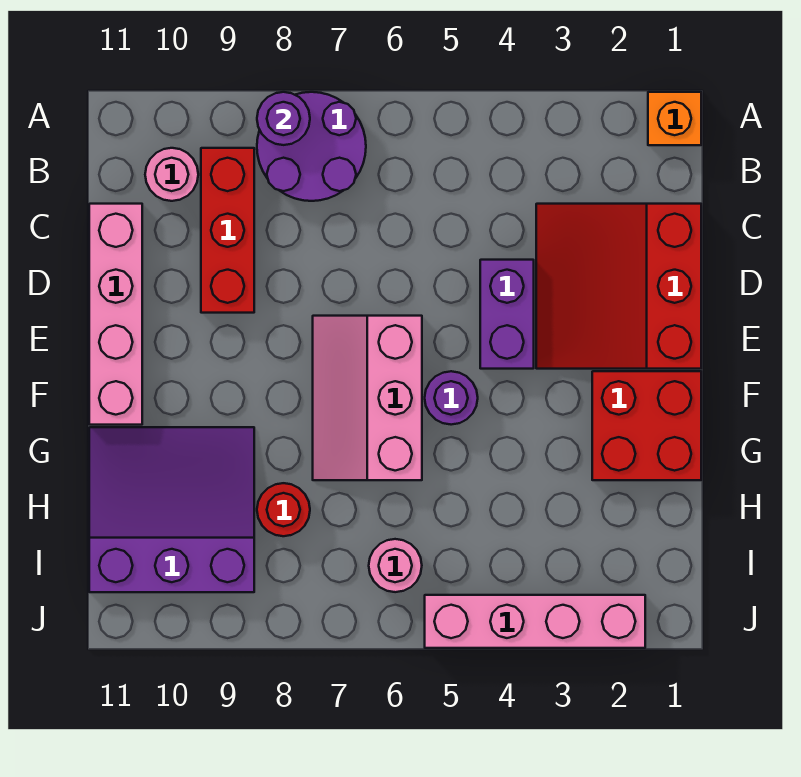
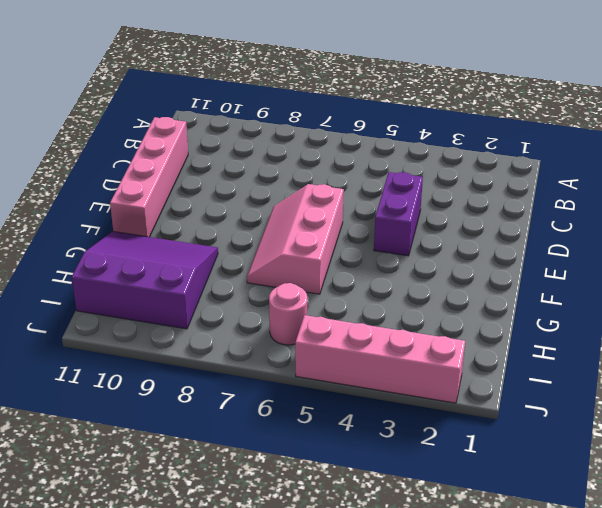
none -> orange 1x1 brick [648,92,701,145]
none -> purple 2x2 round brick [257,92,366,201]
none -> red 1x3 brick [201,148,254,313]

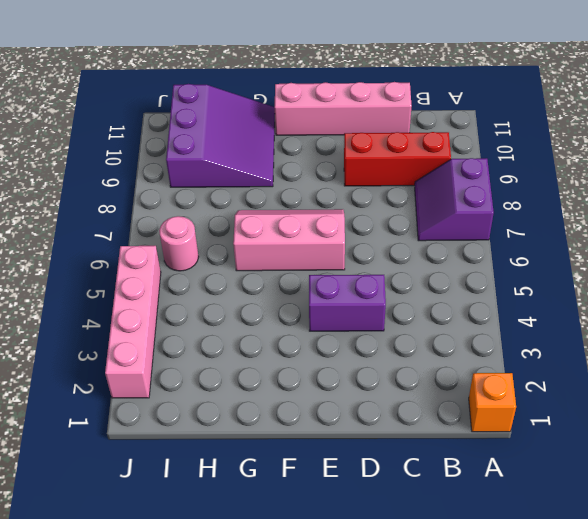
purple 2x2 slope [415,158,494,241] -> purple 2x2 round brick [257,92,366,201]
none -> pink 1x1 round brick [145,148,198,201]
none -> red 3x3 slope [536,204,701,369]
none -> red 2x2 brick [592,371,701,480]

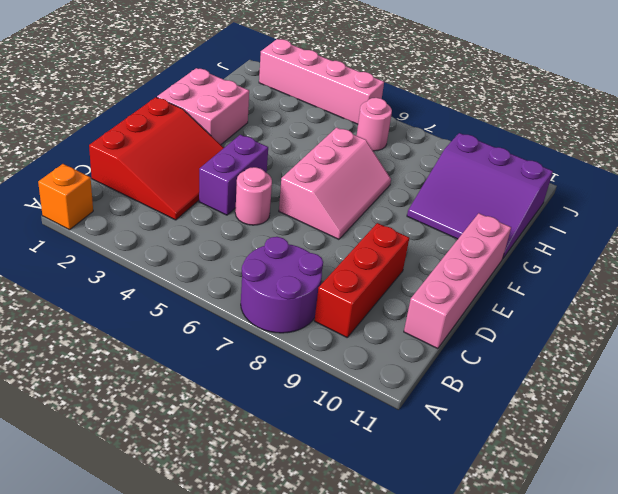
pink 1x1 round brick [235,167,272,225] -> pink 1x1 round brick moved to [145,148,198,201]
pink 2x2 brick [157,68,249,145] -> red 2x2 brick [592,371,701,480]
none -> purple 1x1 round brick [425,371,478,425]
none -> red 1x1 round brick [257,483,310,536]
none -> purple 1x1 round brick [257,92,310,145]

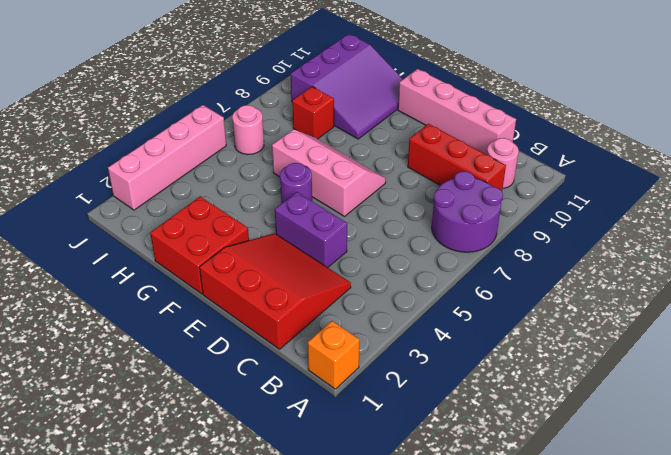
red 1x1 brick [292,87,334,139] -> red 1x1 round brick [257,483,310,536]
none -> purple 1x1 round brick [257,92,310,145]

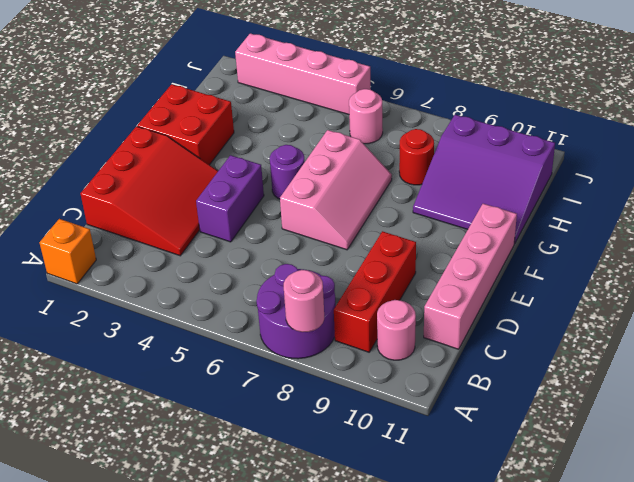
pink 1x1 round brick [284,270,324,332] -> purple 1x1 round brick [257,92,310,145]

